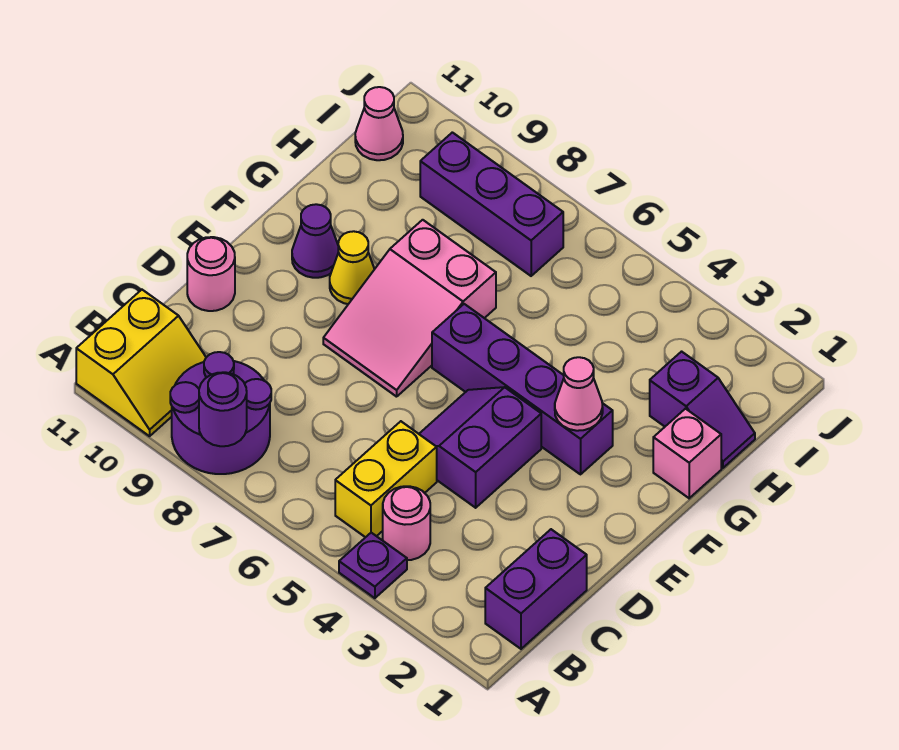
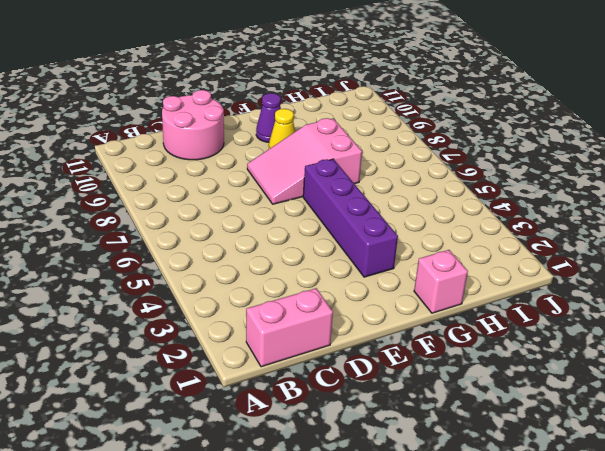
pink 1x2 brick [246,288,333,367] -> purple 1x2 brick [485,529,587,649]
pink 2x2 round brick [162,90,224,160] -> pink 1x1 round brick [187,237,235,311]
none -> purple 1x1 plate [339,533,407,598]
none -> purple 2x2 round brick [170,352,271,474]
none -> yellow 2x2 slope [76,290,206,436]

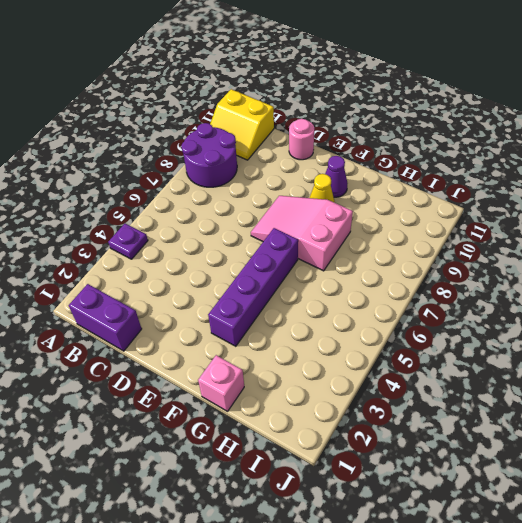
none -> pink 1x1 round brick [383,486,430,560]
none -> yellow 1x2 brick [335,421,437,537]
none -> purple 2x2 slope [419,387,541,508]

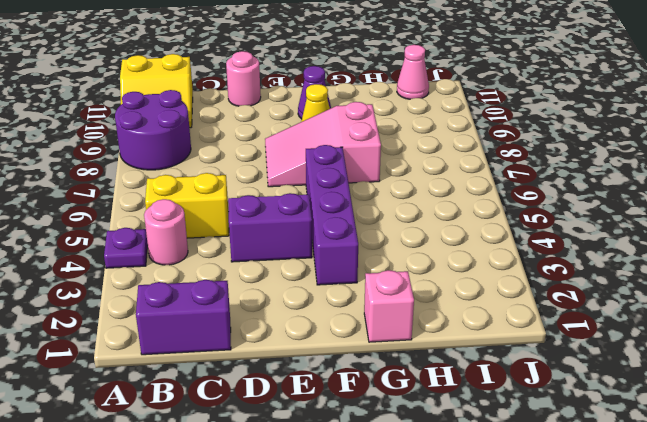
none -> purple 1x2 slope [650,352,755,468]
none -> purple 1x3 brick [420,132,563,276]
none -> purple 1x1 round brick [199,372,247,446]

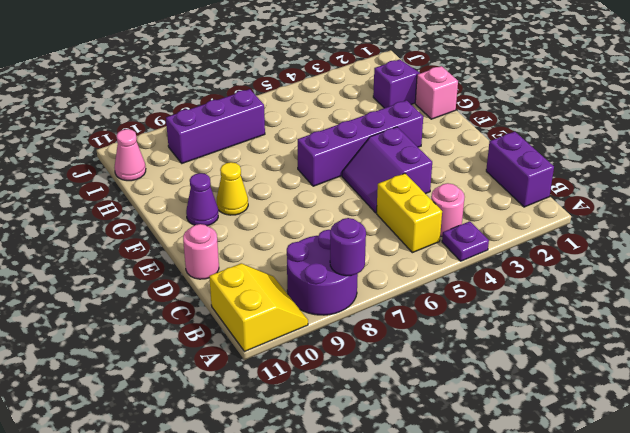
none -> pink 2x3 slope [323,220,496,397]
none -> pink 1x1 cone [555,357,603,431]

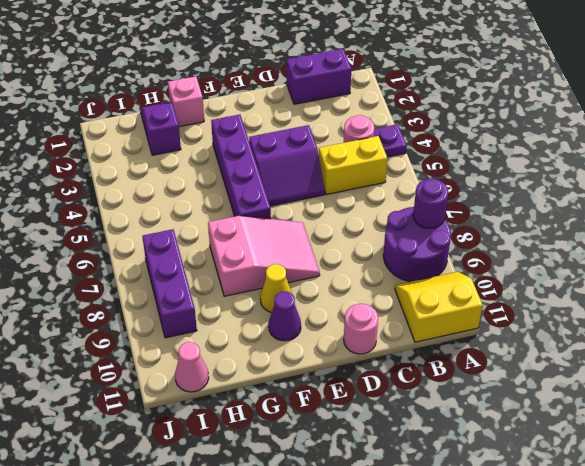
none -> pink 1x1 cone [555,357,603,431]

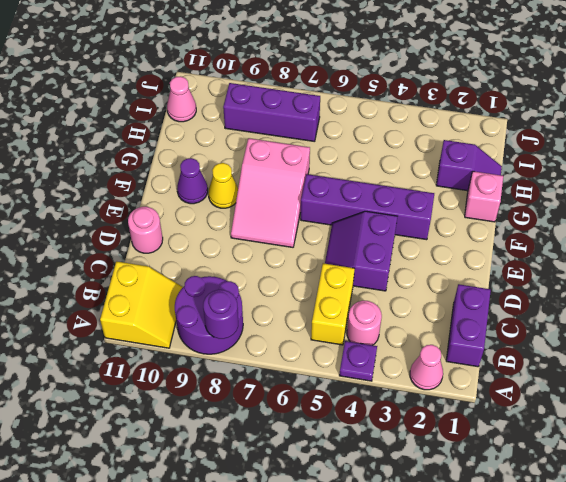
pink 1x1 cone [410,345,443,390] -> pink 1x1 cone moved to [555,357,603,431]

